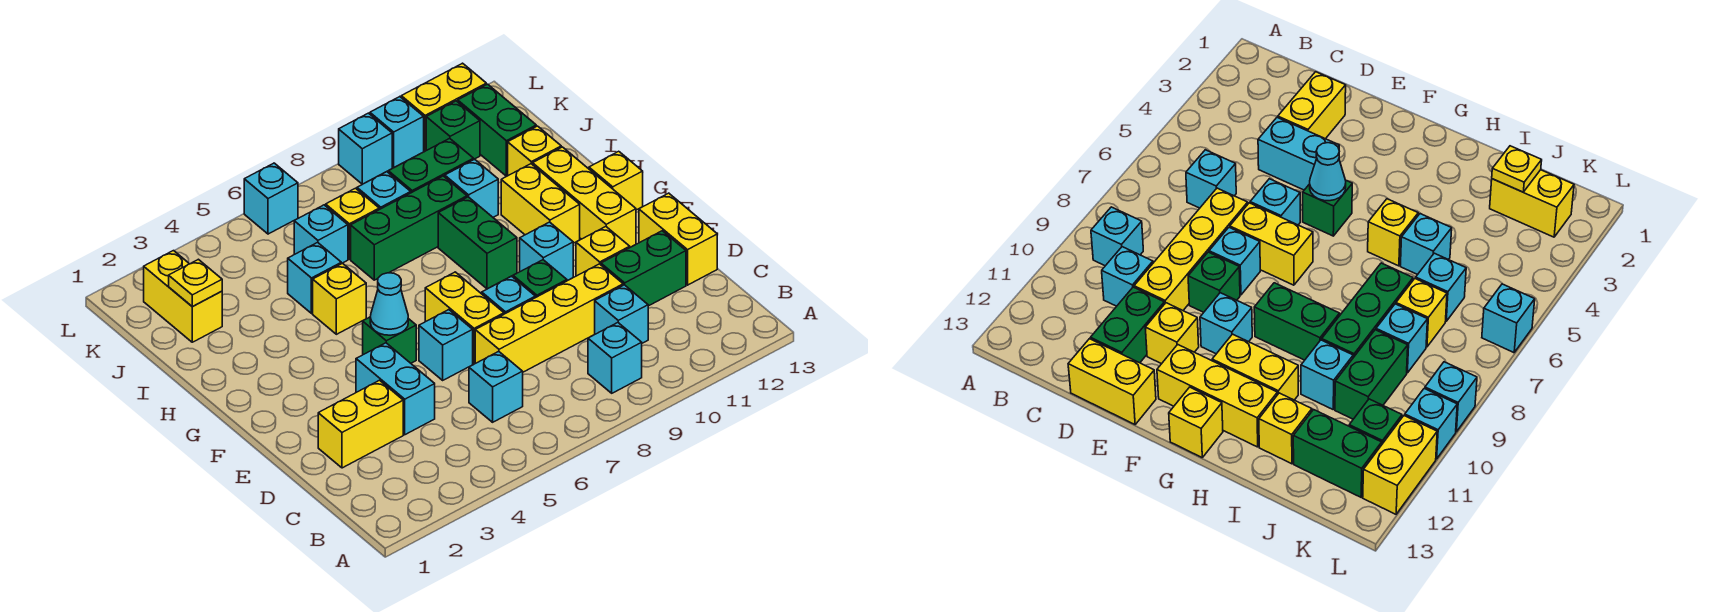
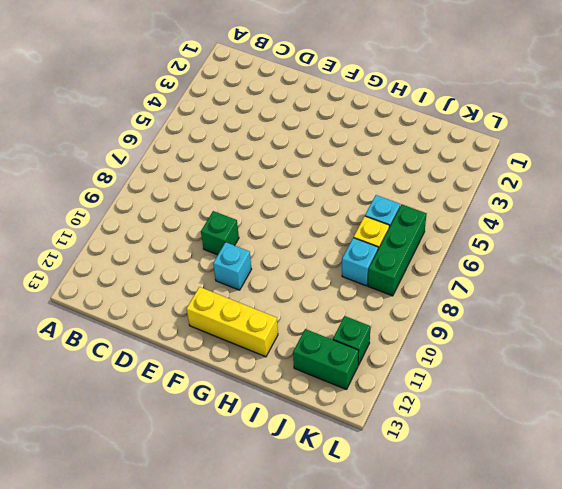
green 1x3 brick [368,205,427,296] -> green 1x3 brick moved to [351,176,467,280]
none -> cyan 1x1 brick [588,323,642,393]
none -> cyan 1x1 brick [469,351,523,422]
none -> cyan 1x1 brick [595,285,648,343]
none -> yellow 1x2 brick [318,380,403,468]

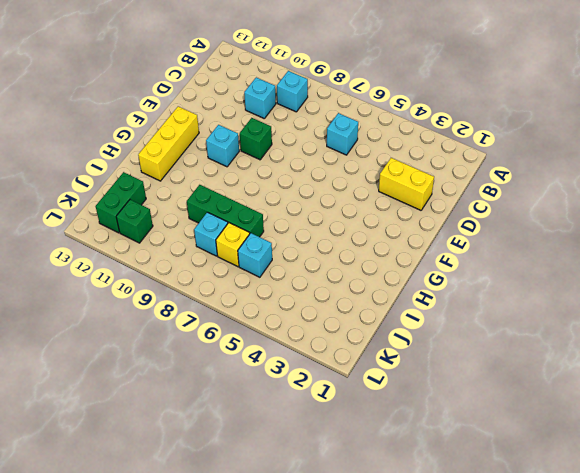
none -> cyan 1x2 brick [356,343,435,435]
none -> yellow 1x4 brick [475,264,623,372]
none -> green 1x2 brick [601,231,686,306]
none -> yellow 1x2 brick [639,193,717,285]

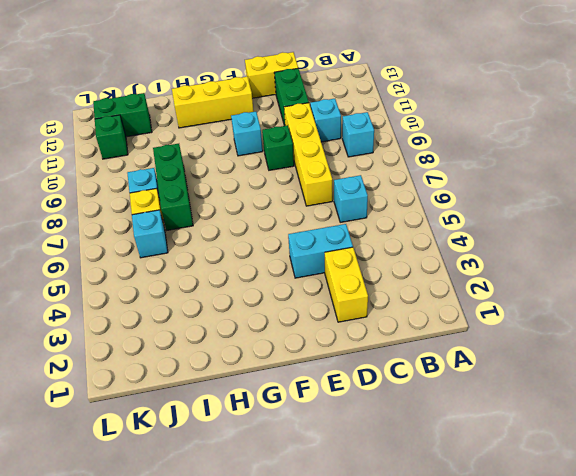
none -> cyan 1x1 brick [419,310,473,380]
none -> yellow 1x2 brick [425,272,504,364]
none -> cyan 1x1 brick [482,276,535,314]
none -> yellow 1x1 brick [576,227,630,276]

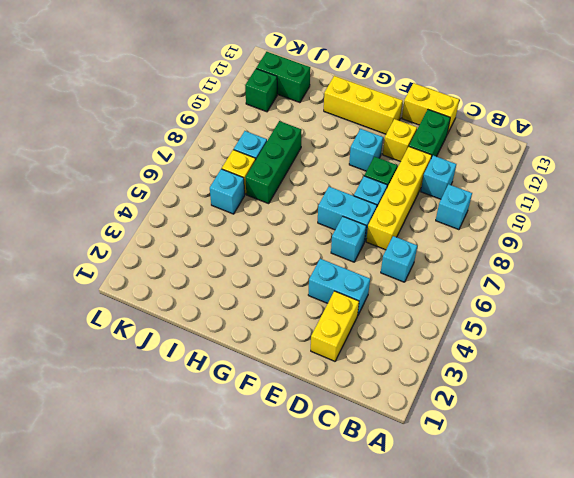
cyan 1x2 brick [318,187,377,241] -> yellow 1x2 brick [425,272,504,364]
none -> green 1x1 brick [363,317,416,363]
none -> green 1x2 brick [438,197,517,289]
none -> yellow 1x2 brick [501,164,580,243]
none -> yellow 1x1 brick [589,151,643,210]

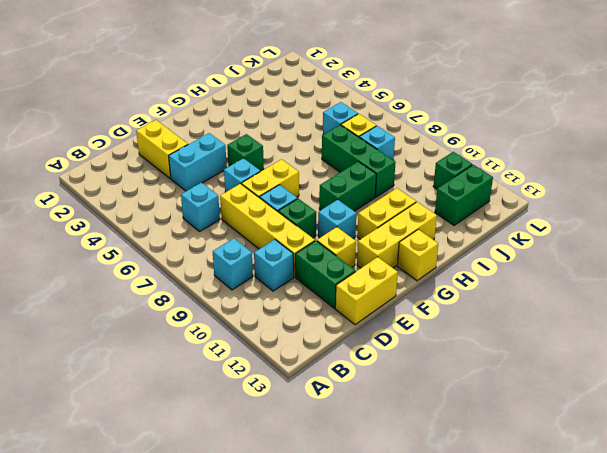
none -> yellow 1x1 brick [313,263,366,334]
none -> cyan 1x1 brick [288,243,341,313]
none -> cyan 1x1 brick [445,159,498,217]
none -> yellow 1x1 brick [508,126,561,176]

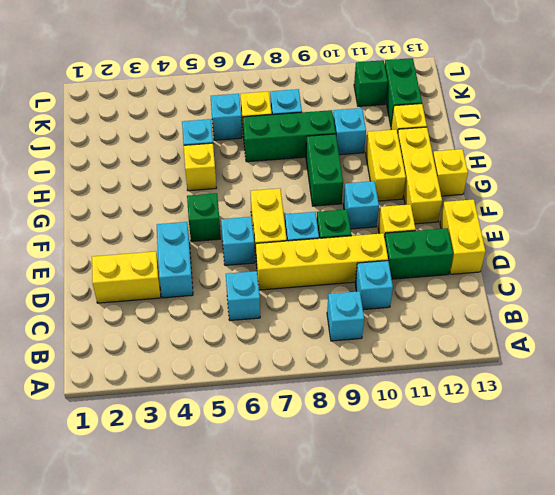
none -> yellow 1x2 brick [144,251,222,342]
none -> green 1x2 brick [388,138,474,193]
none -> cyan 1x1 brick [244,163,298,234]
none -> cyan 1x1 brick [339,113,392,184]

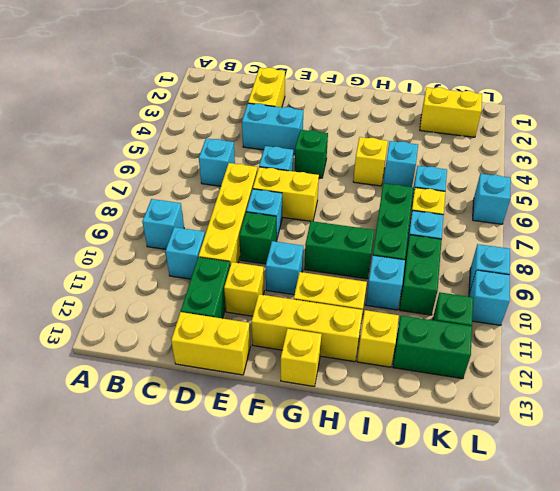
none -> yellow 1x2 brick [401,63,486,151]
none -> cyan 1x1 cone [370,273,408,335]
none -> yellow 1x1 plate [169,259,222,307]

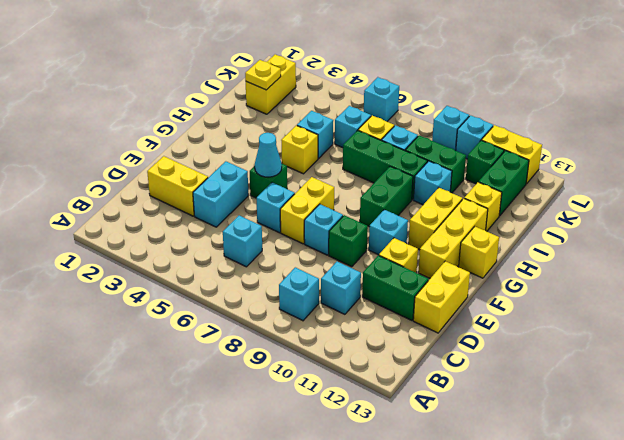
none -> yellow 1x4 brick [475,264,623,372]

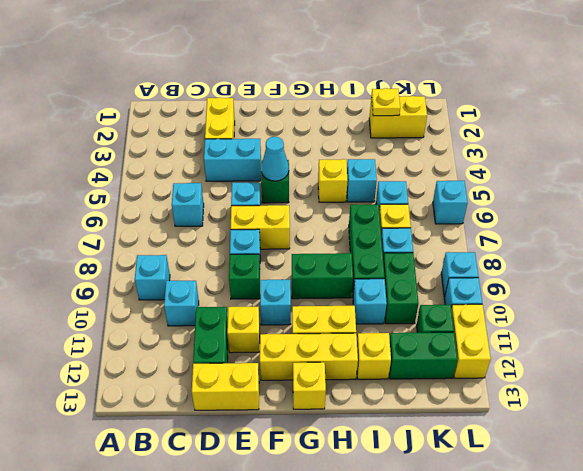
none -> yellow 1x4 brick [475,264,623,372]

